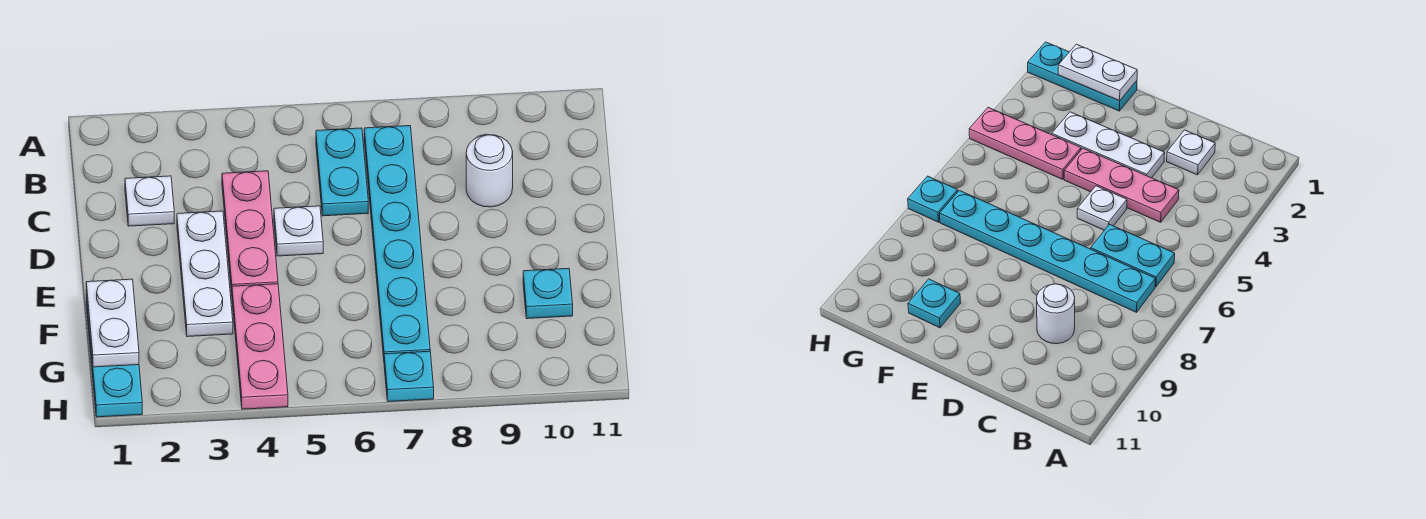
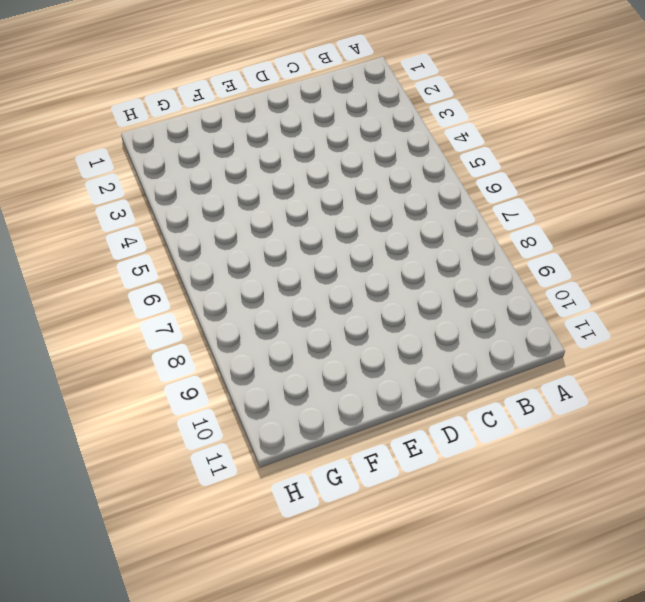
none -> cyan 1x2 plate [316,128,368,216]
none -> cyan 1x6 plate [364,126,430,357]
none -> white 1x1 plate [125,176,174,226]

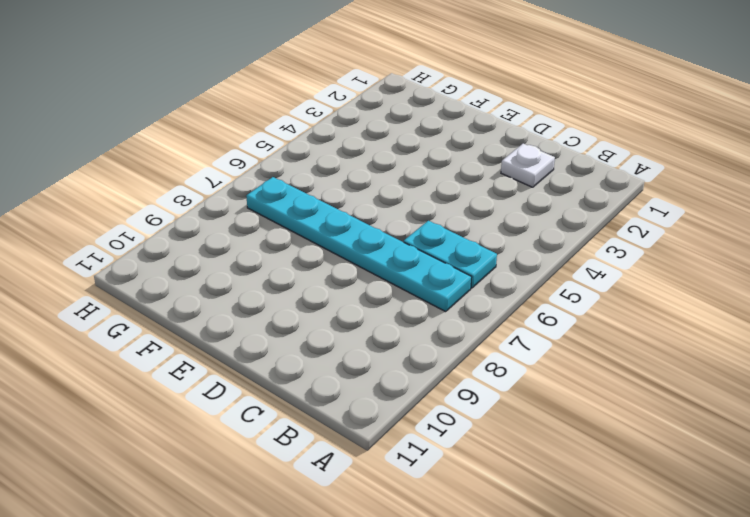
none -> pink 1x3 plate [222,171,278,292]
none -> white 1x1 round brick [466,135,513,207]
none -> white 1x3 plate [177,211,233,337]

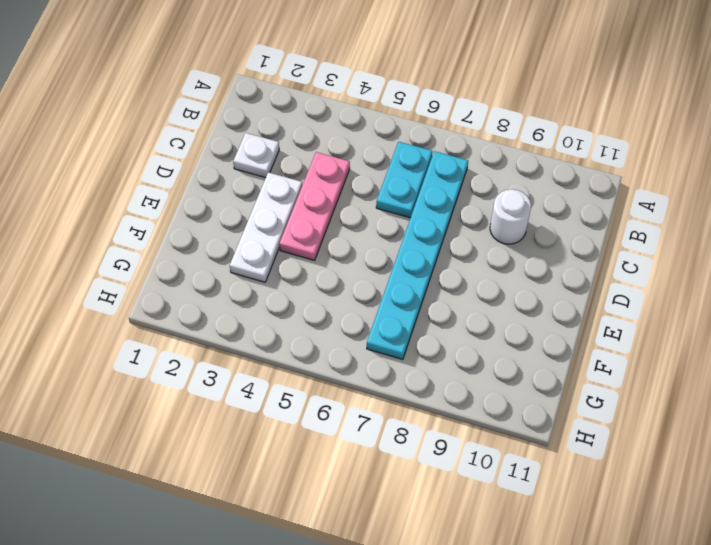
none -> white 1x1 plate [274,206,323,256]
none -> cyan 1x3 plate [86,295,142,417]
none -> pink 1x3 plate [232,284,288,409]

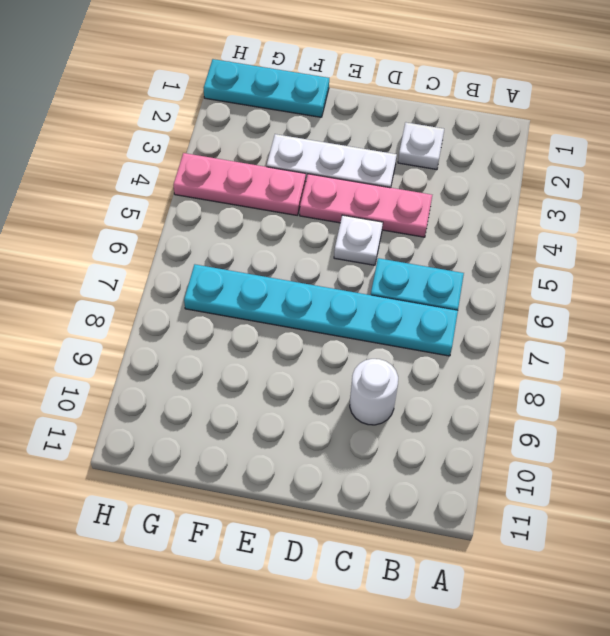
none -> cyan 1x1 plate [523,268,573,319]
none -> cyan 1x1 plate [384,351,434,402]
none -> white 1x2 plate [86,279,139,367]

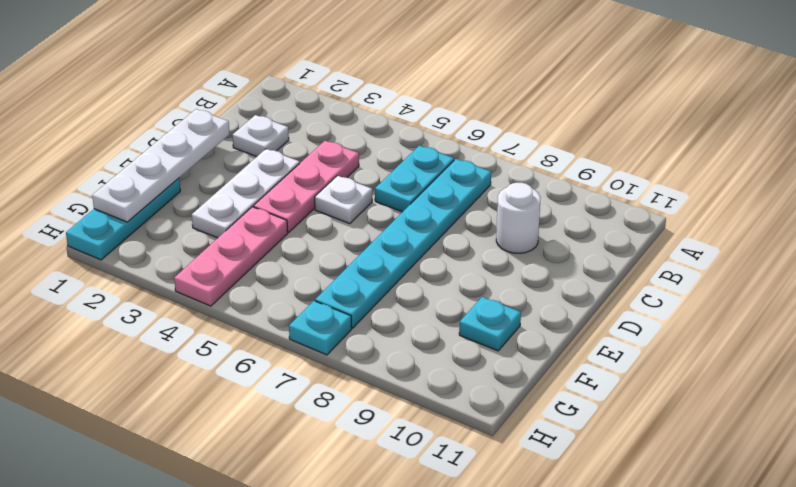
white 1x4 plate [92,109,230,222] -> white 1x2 plate [86,279,139,367]

